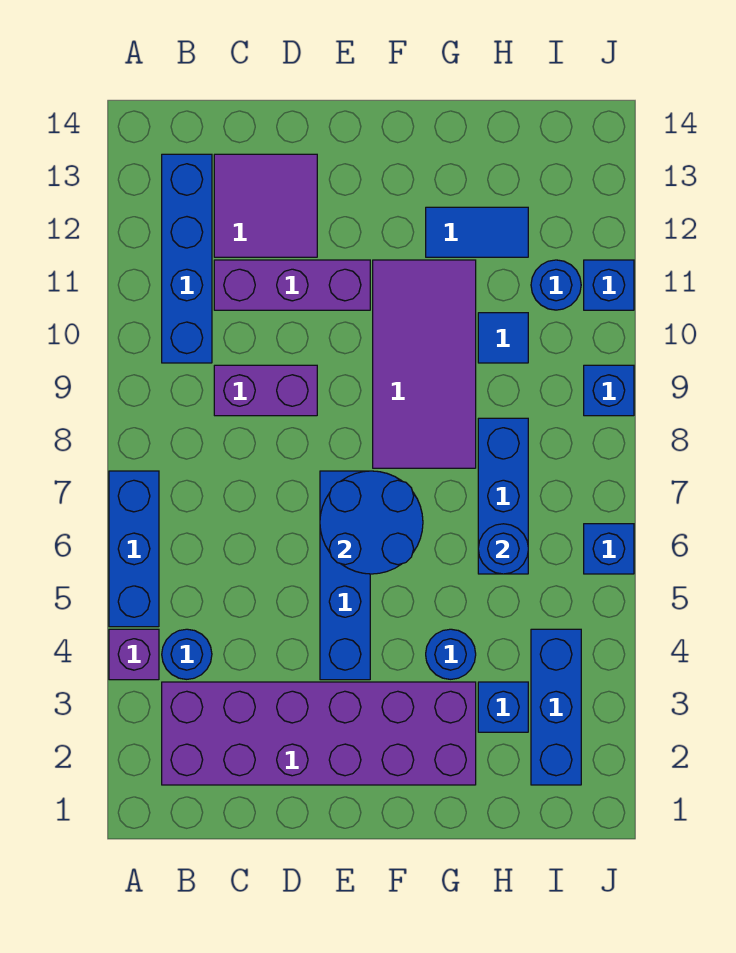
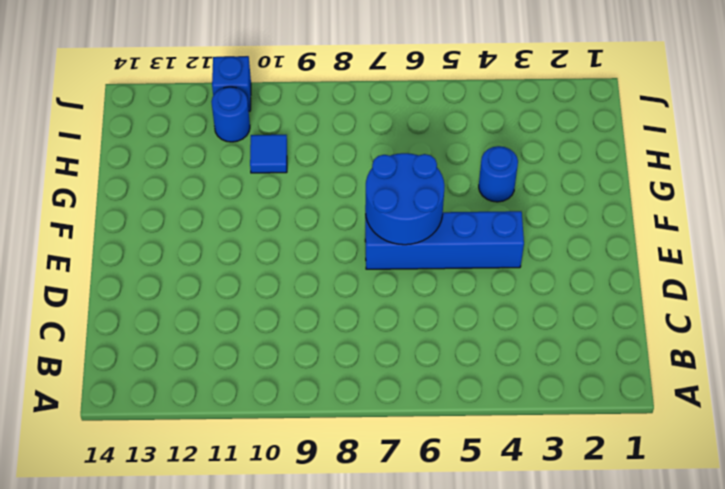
none -> purple 1x1 brick [109,629,159,680]
none -> blue 1x3 brick [109,471,159,627]
none -> purple 2x6 brick [162,682,476,785]

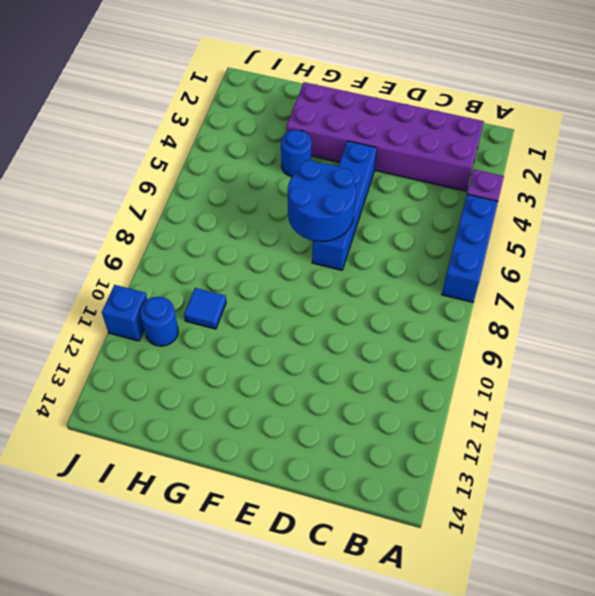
none -> blue 1x1 round brick [162,629,212,679]
none -> blue 1x4 brick [162,154,212,363]
none -> purple 1x2 brick [214,365,317,416]

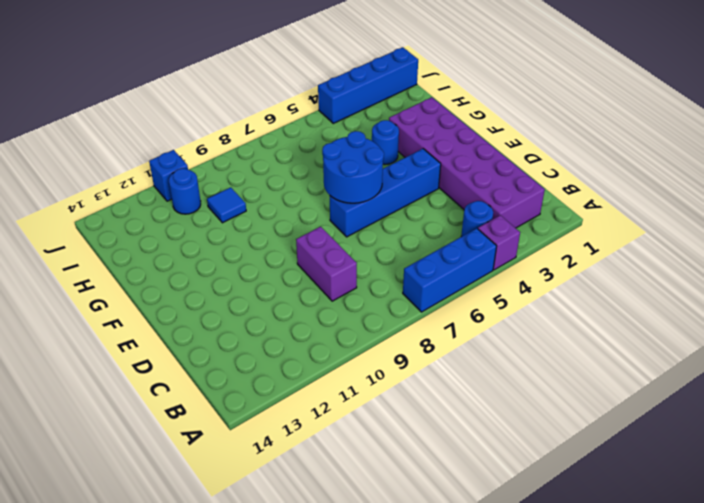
blue 1x4 brick [318,47,418,123] -> blue 1x4 brick moved to [162,154,212,363]
none -> purple 1x3 brick [214,260,370,310]
none -> purple 2x2 tile [214,154,317,257]
none -> purple 2x4 tile [373,260,476,468]

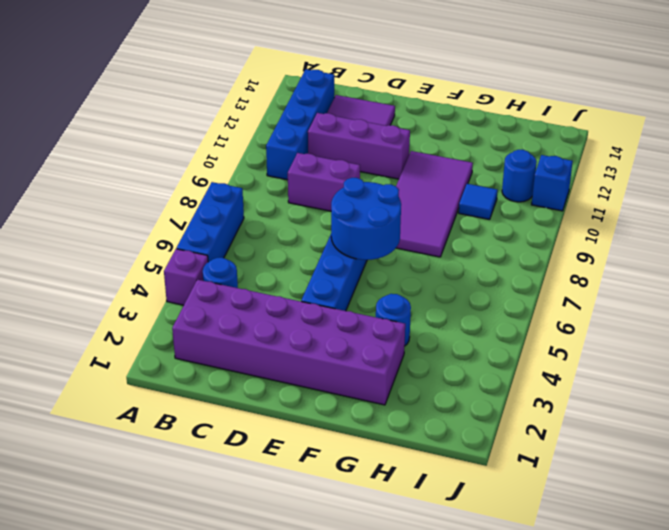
none -> blue 1x2 tile [426,207,528,257]
none -> blue 1x1 brick [478,682,528,732]
none -> blue 1x3 brick [478,418,528,574]

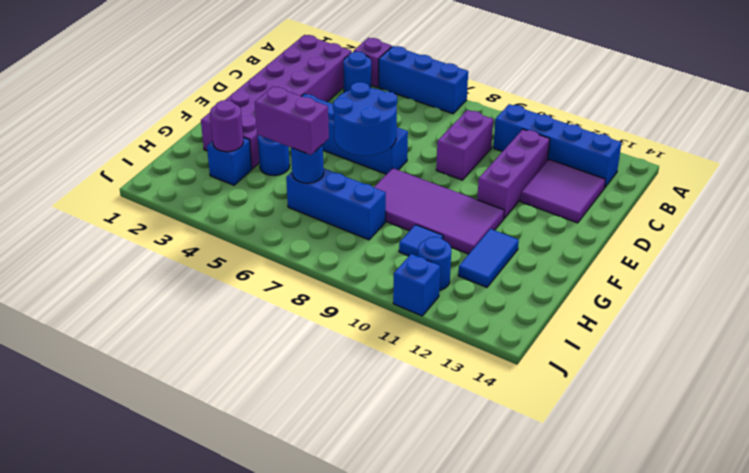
purple 1x1 round brick [210,100,243,152] -> none
purple 1x2 brick [255,86,329,155] -> none
none -> blue 1x3 brick [531,629,581,785]
none -> blue 1x1 brick [584,524,634,574]
none -> blue 1x1 brick [584,365,634,416]

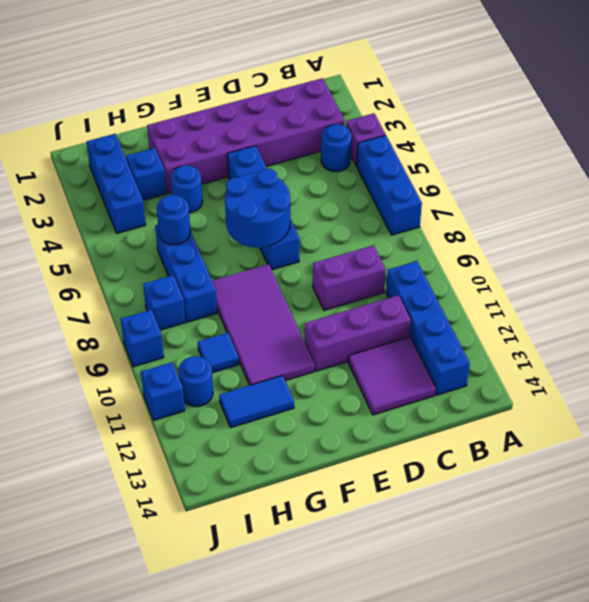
blue 1x1 brick [143,275,186,330] -> blue 1x1 brick moved to [584,524,634,574]

